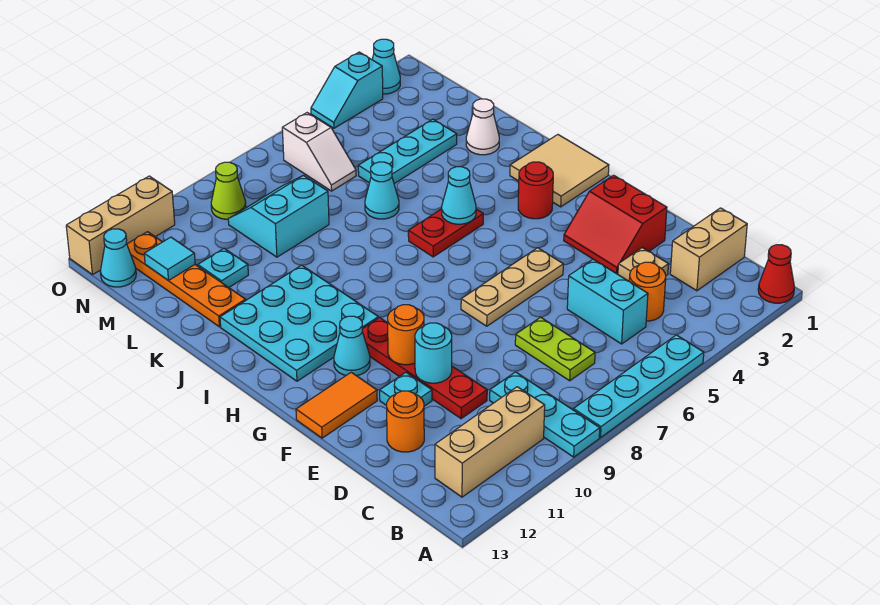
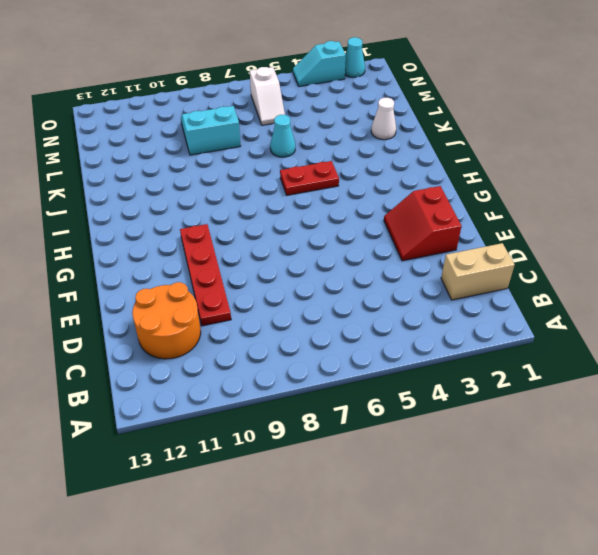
orange 2x2 round brick [132,282,201,359] -> orange 1x1 round brick [387,391,424,452]
none -> red 1x1 cone [758,245,794,303]
none -> cyan 1x4 plate [573,335,704,438]
none -> cyan 1x3 plate [490,372,600,457]
none -> tan 1x3 brick [435,387,545,497]

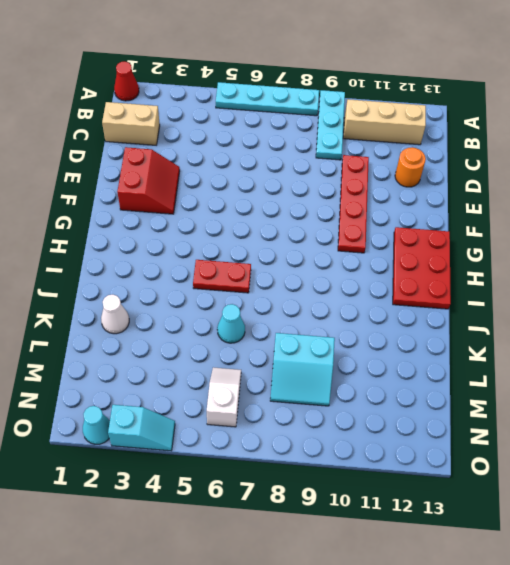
red 2x3 plate [393,227,451,309] -> cyan 3x3 plate [220,265,378,381]
none -> orange 1x1 round brick [629,262,666,321]
none -> cyan 1x2 brick [567,259,648,344]
none -> lime 1x2 plate [515,317,595,381]
none -> tan 1x1 plate [618,248,668,281]

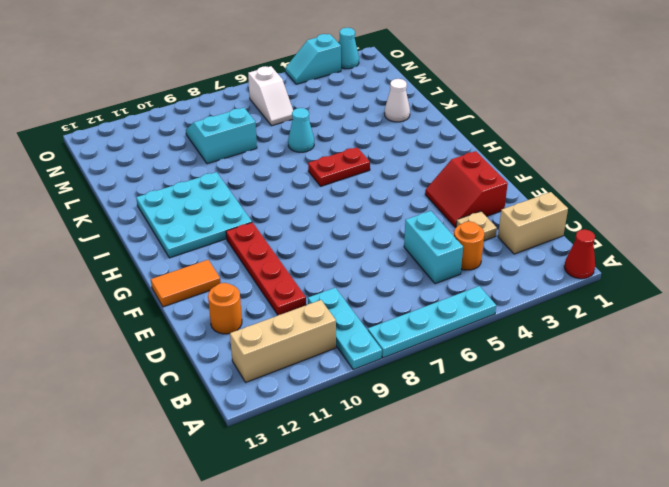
none -> lime 1x2 plate [515,317,595,381]
none -> cyan 1x1 plate [380,372,432,406]
none -> tan 1x3 plate [461,248,563,326]
none -> cyan 1x1 cone [334,316,370,376]

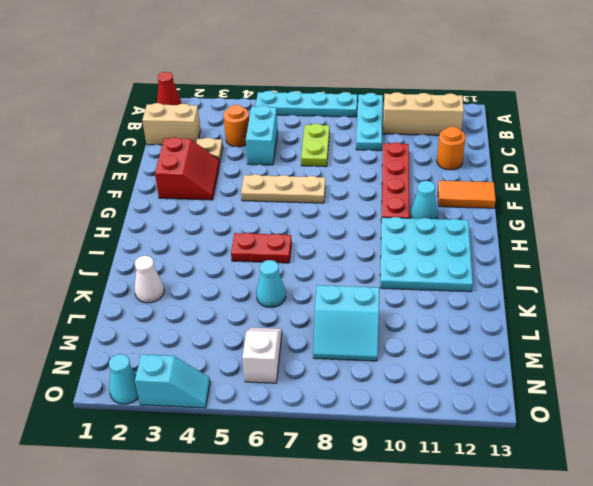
none -> cyan 1x1 plate [380,372,432,406]
none -> tan 2x2 tile [510,135,609,207]
none -> red 1x1 round brick [518,162,553,219]
none -> orange 1x4 plate [127,232,246,327]

